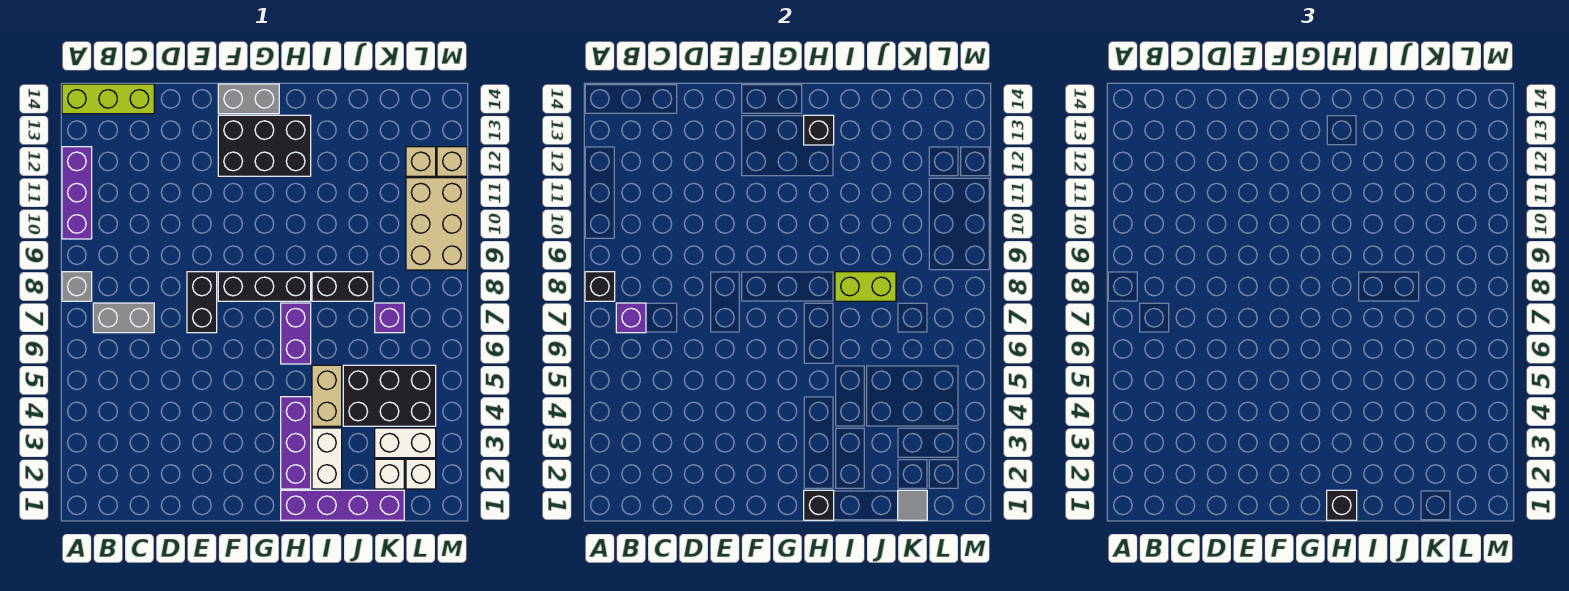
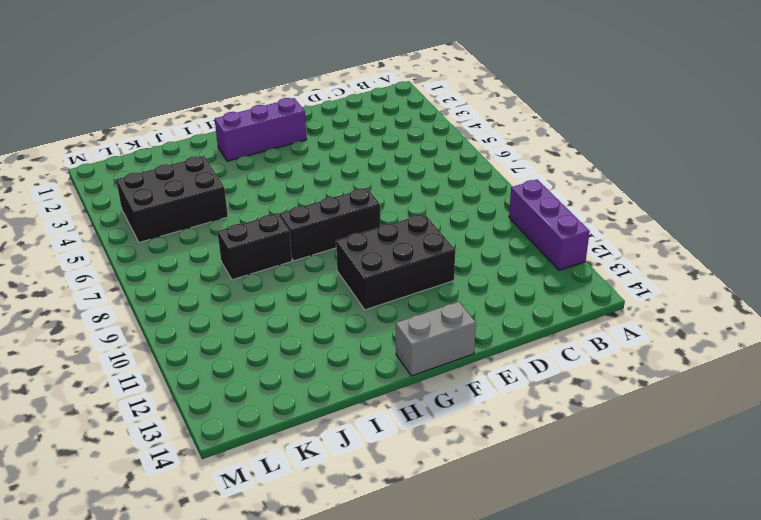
black 2x3 brick [336,214,455,310] -> black 2x3 brick moved to [218,115,311,176]
purple 1x3 brick [215,98,307,161] -> purple 1x3 brick turned to [281,397,311,489]
none -> grey 1x1 brick [62,272,92,301]
none -> lime 1x3 brick [62,84,154,114]
none -> grey 1x2 brick [93,303,154,333]

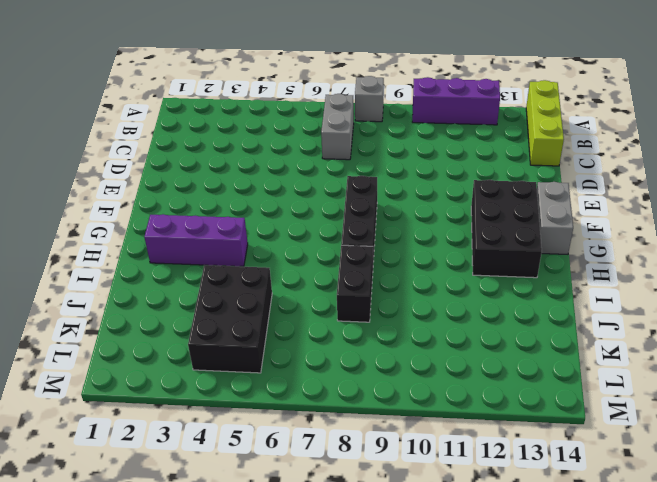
none -> black 1x2 brick [187,272,217,333]
none -> purple 1x4 brick [281,490,404,520]
none -> purple 1x2 brick [281,303,311,364]

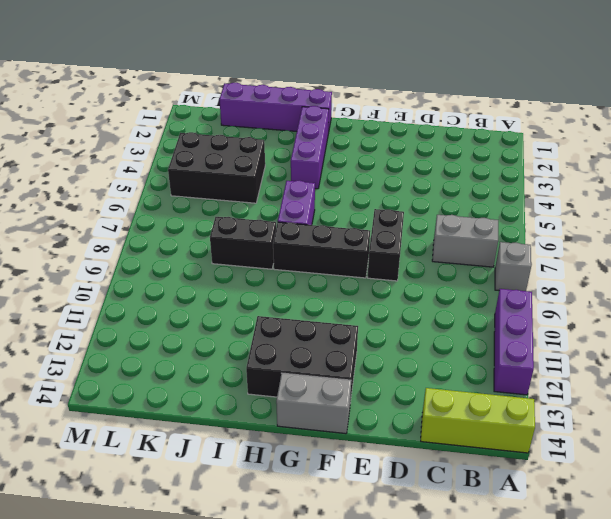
none -> white 1x2 brick [312,428,342,489]
none -> tan 1x2 brick [312,365,342,426]
none -> white 1x1 brick [375,459,404,489]

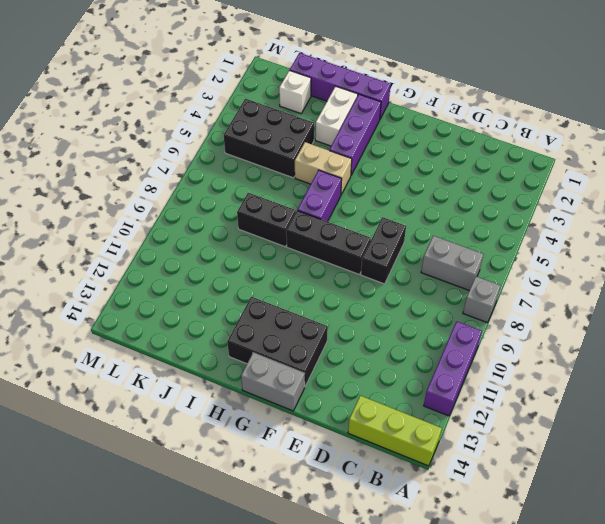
tan 1x2 brick [295,142,352,194] -> tan 1x2 brick turned to [312,365,342,426]
none -> white 1x2 brick [375,428,436,458]
none -> purple 1x1 brick [375,303,404,333]
none -> white 1x1 brick [406,459,436,489]

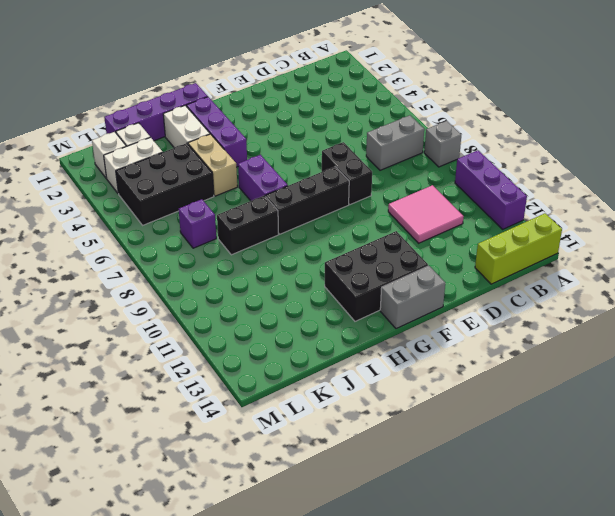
pink 2x2 tile [388,185,464,243] -> none
none -> tan 2x3 brick [406,178,467,270]
none -> tan 1x1 brick [406,147,436,176]
none -> tan 1x1 brick [437,147,467,176]

